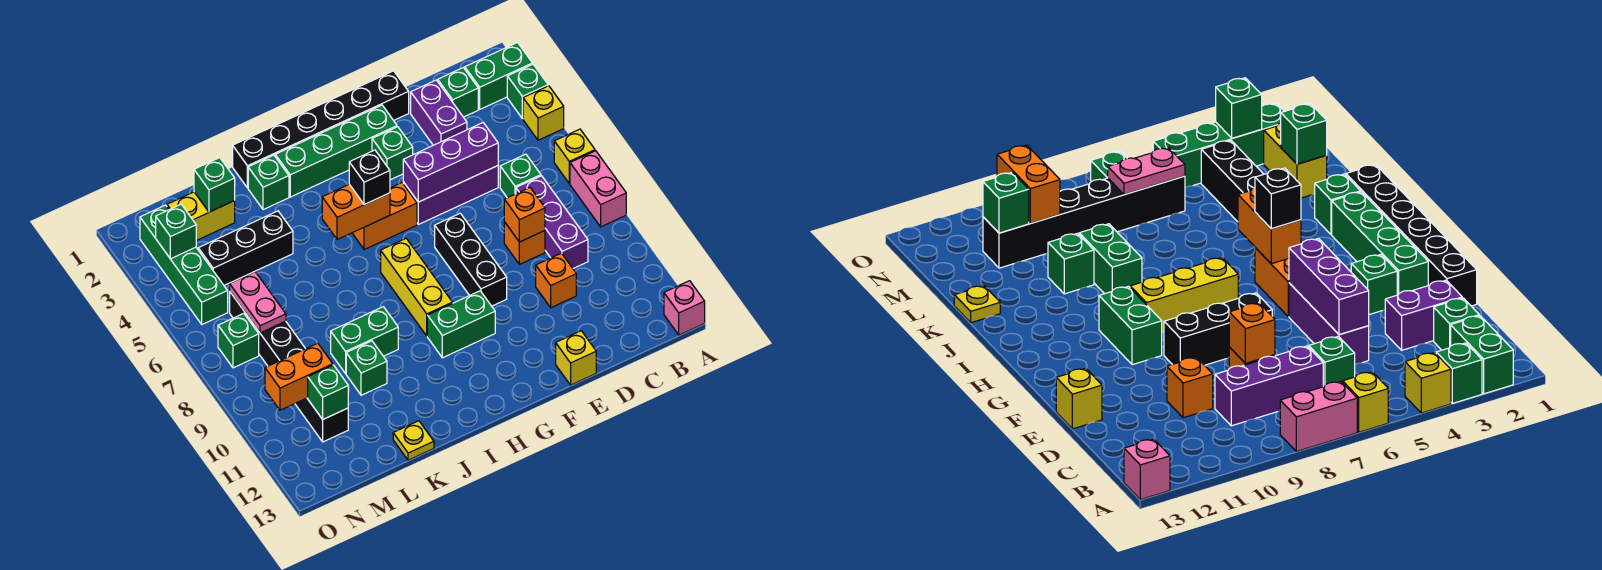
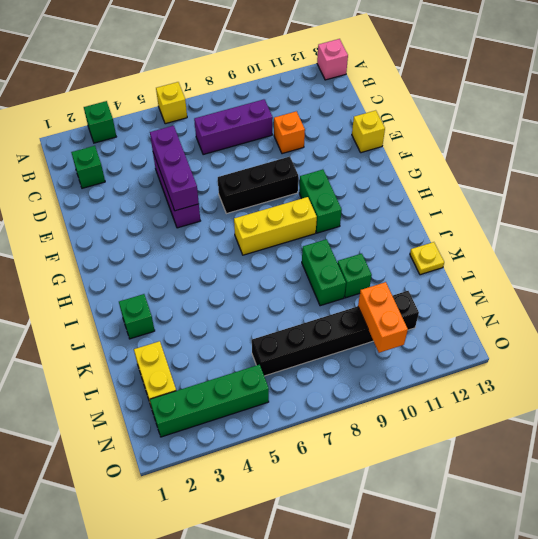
none -> green 1x2 brick [465,43,533,109]
none -> yellow 1x1 brick [523,86,564,140]
none -> pink 1x2 brick [570,151,626,227]
none -> green 1x1 brick [500,154,541,198]

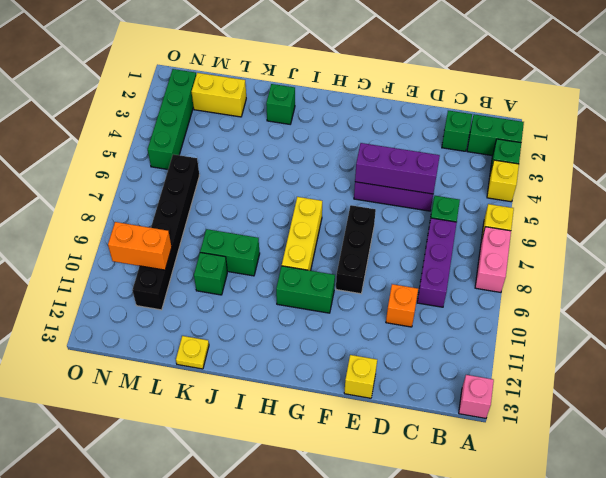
none -> purple 1x2 brick [411,80,467,145]
none -> orange 1x1 brick [504,222,545,264]
none -> black 1x6 brick [233,71,409,188]
none -> green 1x4 brick [275,105,397,197]

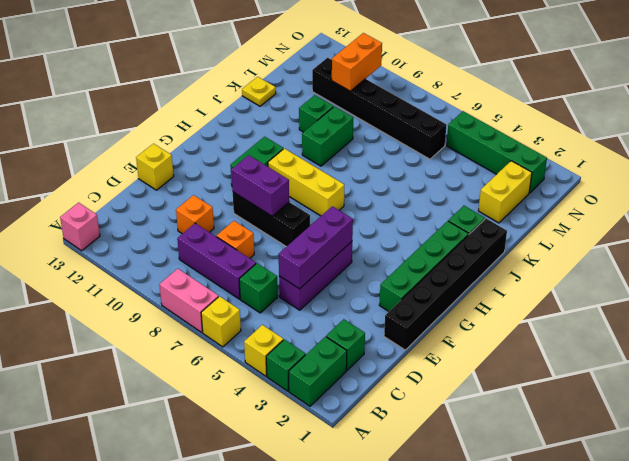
purple 1x2 brick [231,155,289,216] -> purple 1x2 brick moved to [411,80,467,145]
none -> green 1x1 brick [372,127,413,180]
none -> orange 1x2 brick [352,183,417,250]
none -> black 1x3 brick [198,211,293,285]
none -> green 1x1 brick [218,313,259,368]

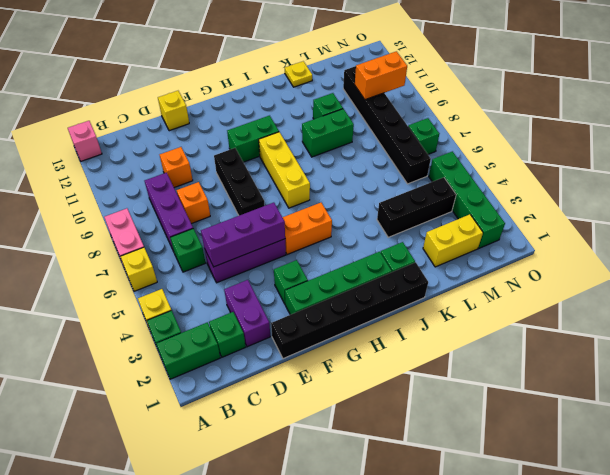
none -> orange 1x1 brick [504,188,545,242]
none -> orange 1x2 brick [322,184,390,240]
none -> green 1x1 brick [194,158,235,212]
none -> pink 1x2 plate [230,272,286,333]

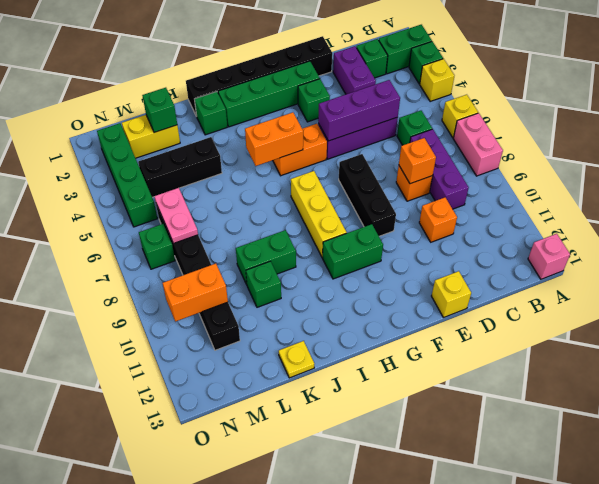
none -> green 1x1 brick [308,365,348,419]
none -> green 1x1 brick [156,204,196,259]
none -> black 1x1 brick [349,150,390,205]

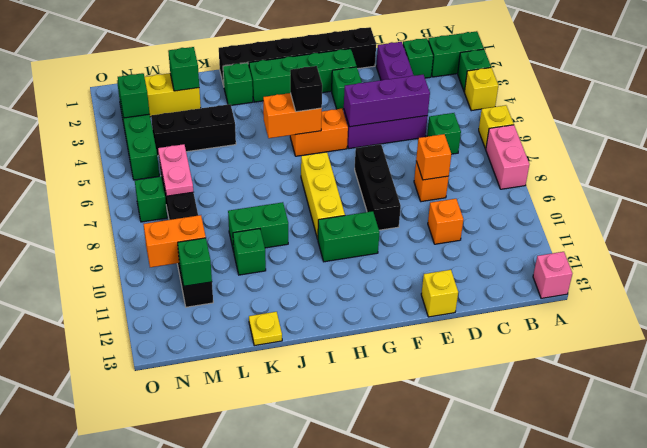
none -> purple 1x3 brick [516,176,588,268]

